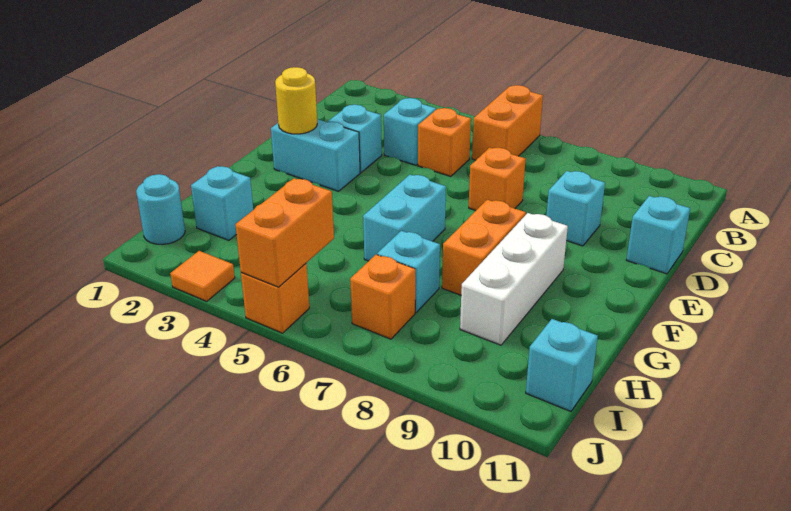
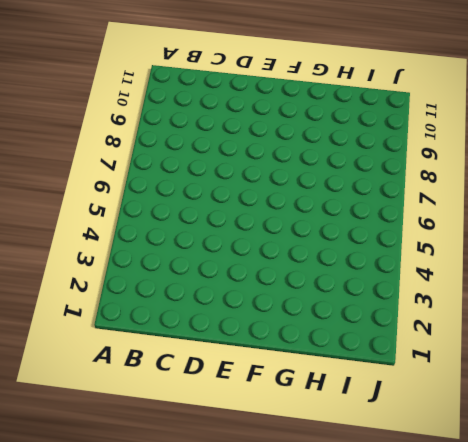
none -> orange 1x2 brick [472,85,543,160]
none -> cyan 1x1 brick [384,98,436,165]
none -> orange 1x1 brick [418,108,471,177]

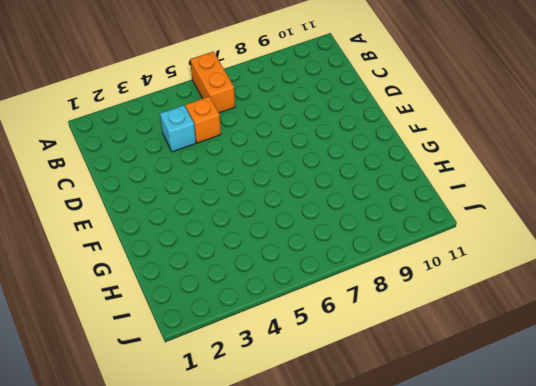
none -> cyan 1x1 brick [328,105,382,172]
none -> orange 1x1 brick [469,148,526,211]
none -> cyan 1x1 brick [546,171,605,246]

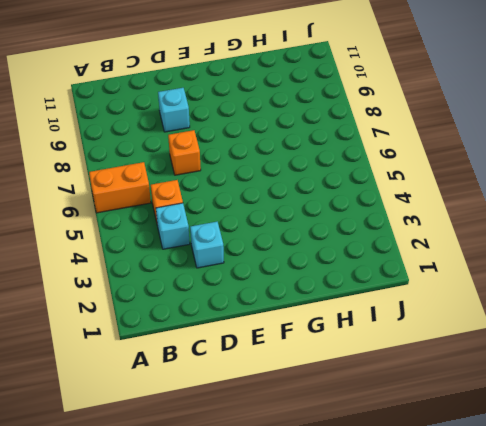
none -> cyan 1x1 brick [626,196,690,274]
none -> cyan 1x2 brick [271,119,360,191]
none -> cyan 1x2 brick [363,175,446,261]

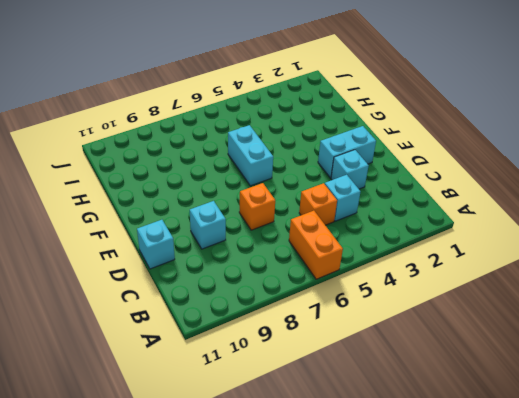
none -> orange 1x2 brick [442,200,526,295]
none -> white 1x3 brick [460,213,568,345]
none -> cyan 1x1 brick [191,166,253,240]

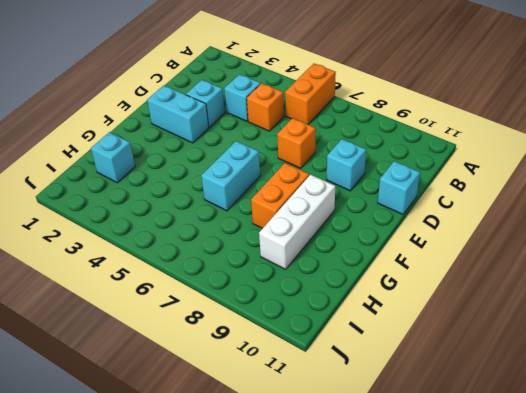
none -> cyan 1x1 brick [377,231,440,312]
none -> cyan 1x1 round brick [136,174,185,245]
none -> orange 1x1 brick [350,255,415,339]

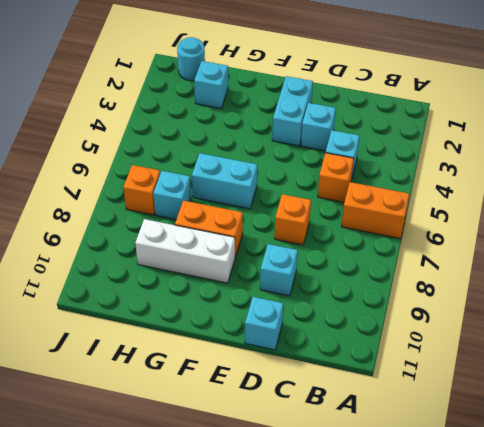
none -> cyan 1x1 brick [526,319,598,411]
none -> orange 1x1 tile [170,251,235,301]
none -> orange 1x1 brick [241,264,309,333]

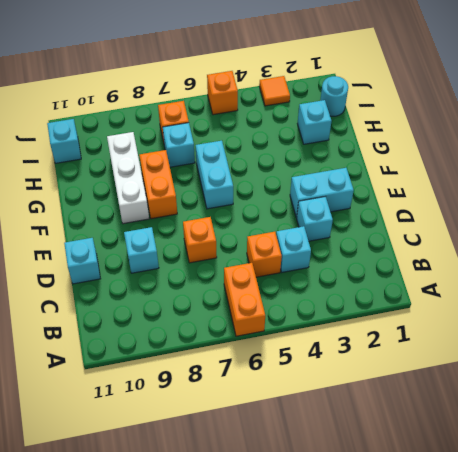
none -> yellow 1x1 round brick [275,67,317,134]
none -> orange 1x2 brick [235,178,334,287]

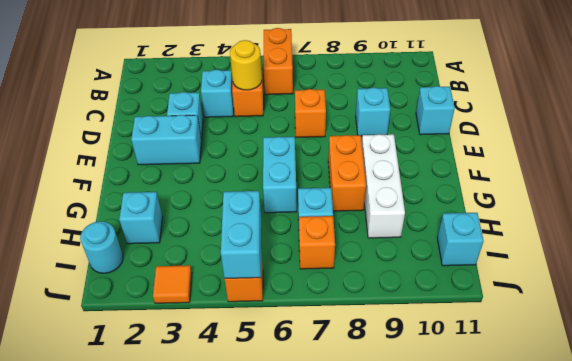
yellow 1x1 round brick [230,40,262,90] -> yellow 1x1 round brick moved to [275,67,317,134]
cyan 1x2 brick [221,191,261,278] -> orange 1x2 brick [235,178,334,287]

